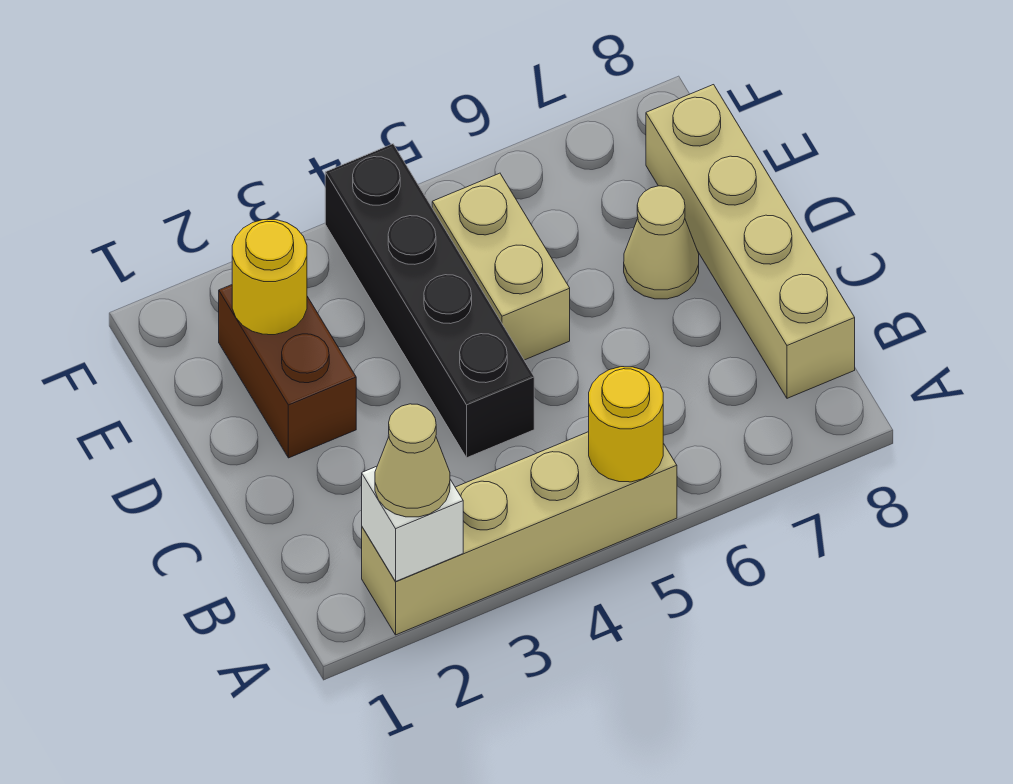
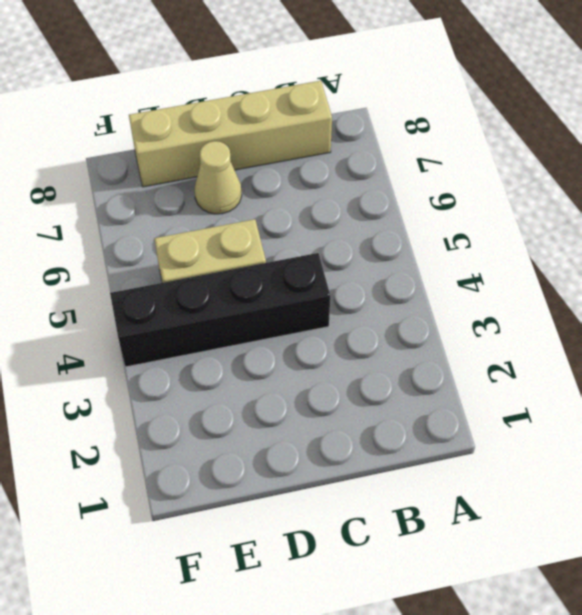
none -> tan 1x4 brick [362,432,677,635]
none -> brown 1x2 brick [219,285,356,458]

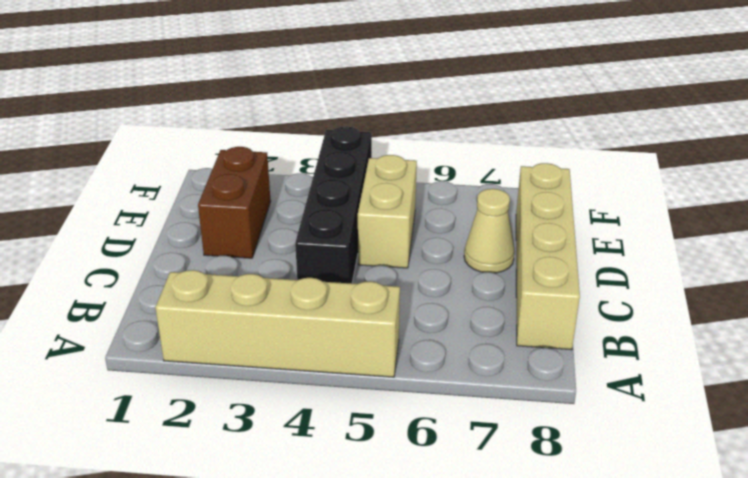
none -> white 1x1 brick [362,466,463,581]
none -> yellow 1x1 round brick [589,367,663,482]

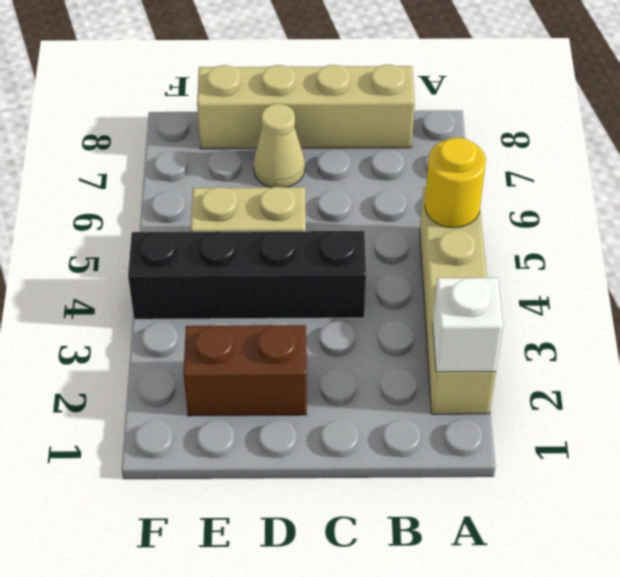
none -> yellow 1x1 round brick [232,220,307,335]
none -> tan 1x1 cone [375,404,450,517]

